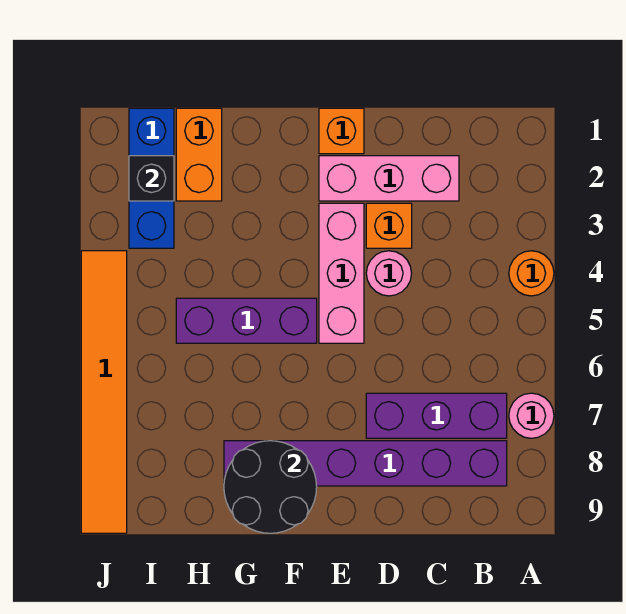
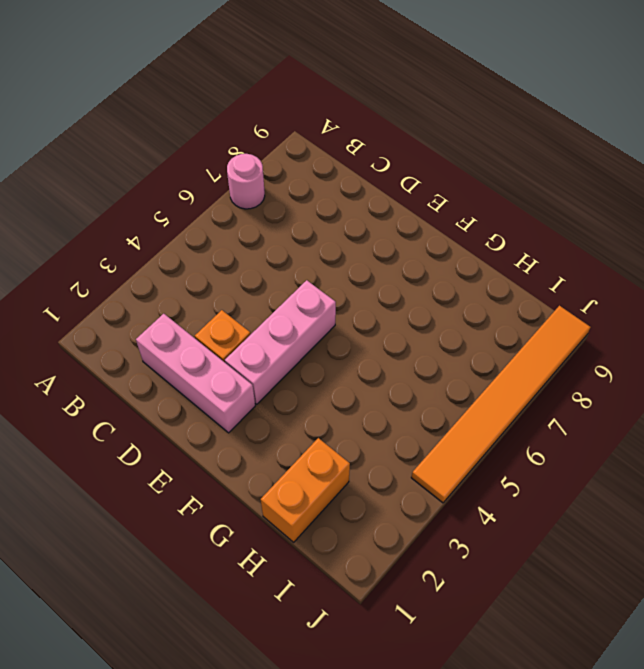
none -> orange 1x1 round brick [509,251,554,296]
none -> purple 1x3 brick [366,393,507,438]
none -> purple 1x6 brick [224,441,507,486]

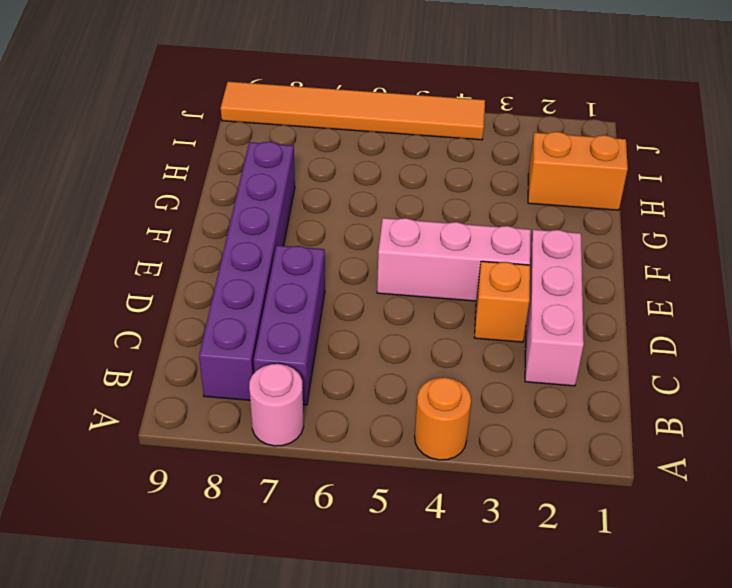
none -> pink 1x1 round brick [366,251,412,296]
none -> orange 1x1 brick [319,108,364,154]
none -> purple 1x3 brick [176,298,317,343]

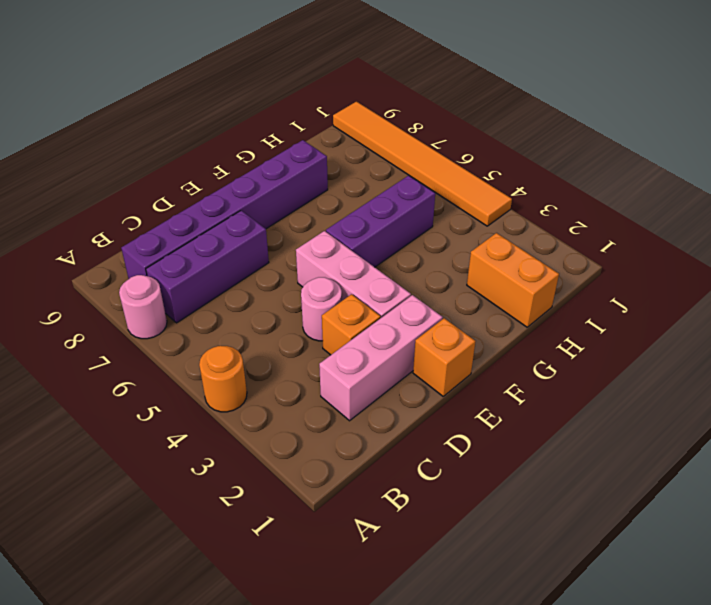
none -> blue 1x3 brick [129,108,174,248]
none -> black 2x2 round brick [224,441,317,533]
none -> black 1x1 brick [129,156,174,201]

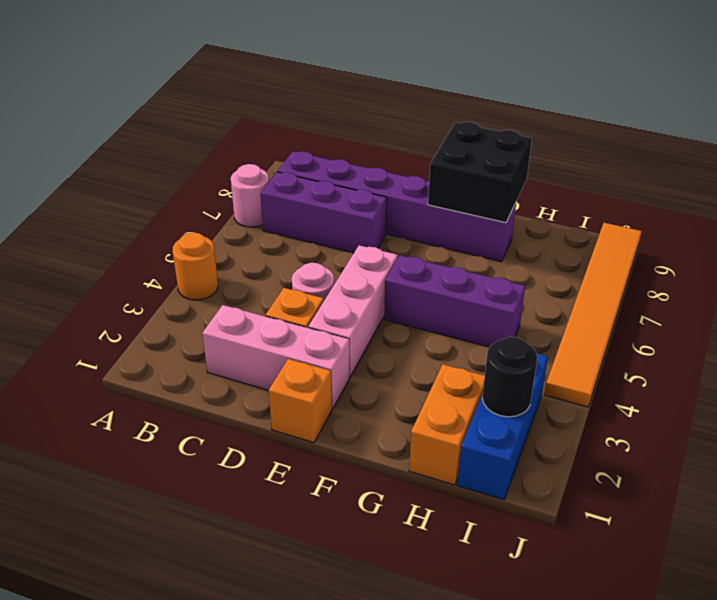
black 2x2 brick [428,122,532,223] -> black 2x2 round brick [224,441,317,533]
black 1x1 round brick [482,337,537,417] -> black 1x1 brick [129,156,174,201]

